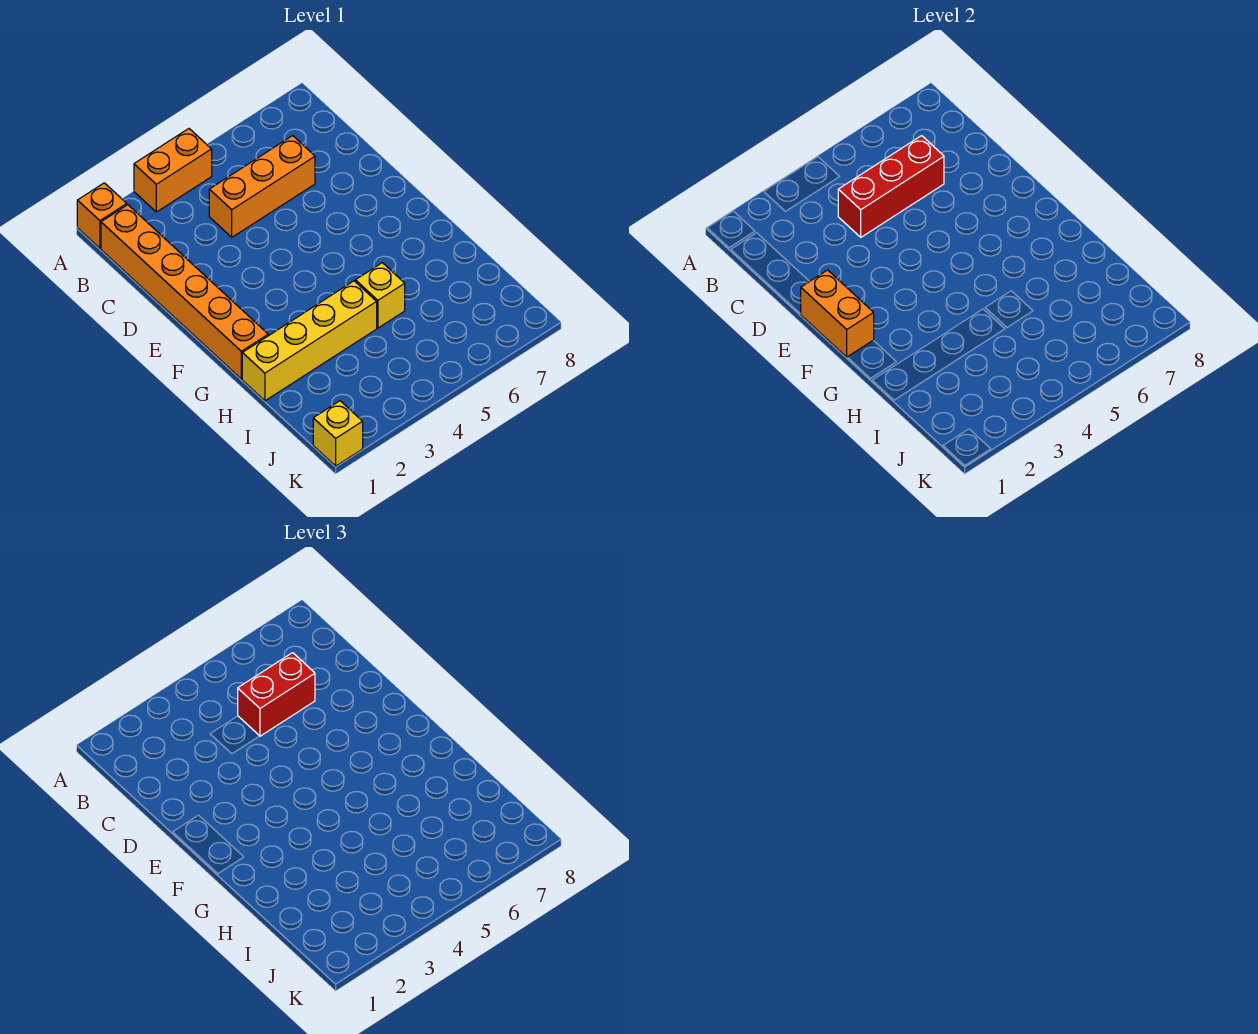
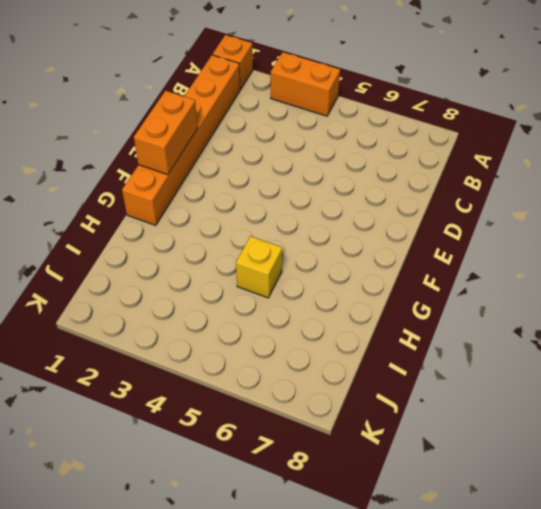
none -> orange 1x3 brick [209,136,315,237]
none -> yellow 1x4 brick [242,281,377,401]

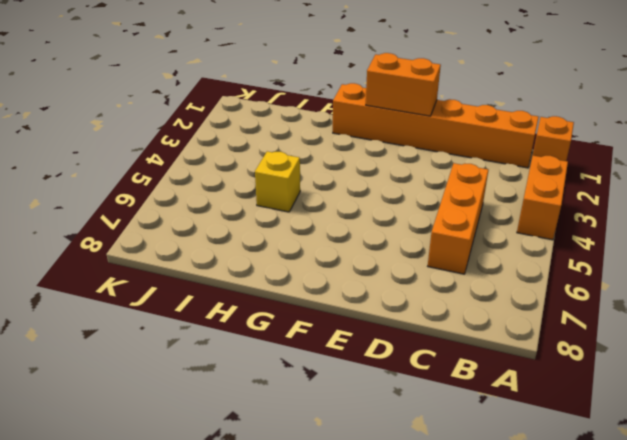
none -> yellow 1x4 brick [242,281,377,401]
none -> yellow 1x1 brick [313,401,363,466]

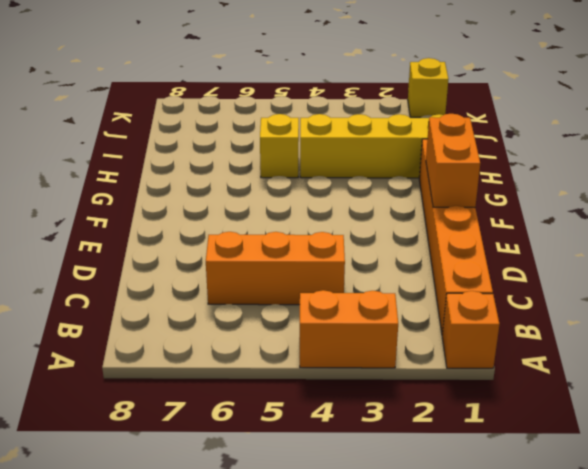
none -> red 1x3 brick [838,136,944,237]
none -> red 1x2 brick [238,653,315,736]

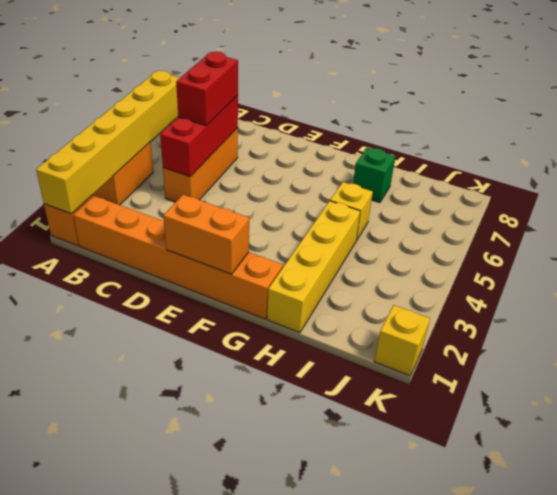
yellow 1x6 brick [36,71,180,214] -> none
green 1x1 brick [353,147,395,203] -> none

